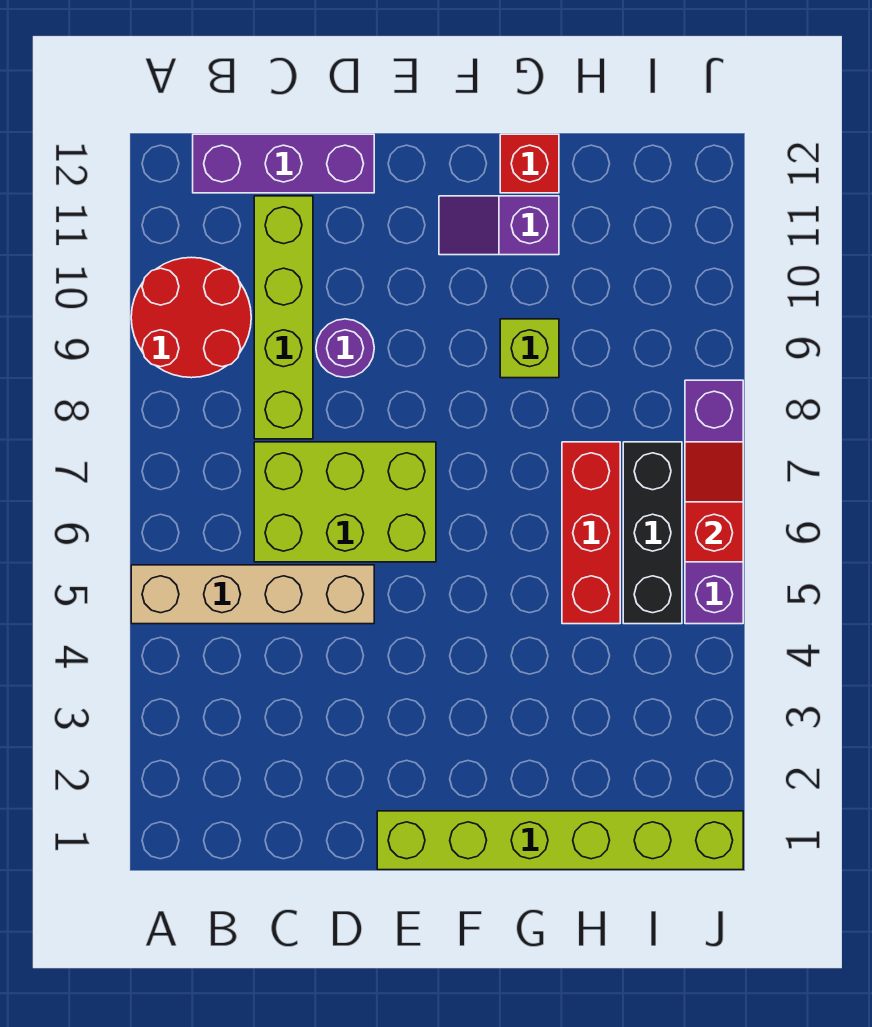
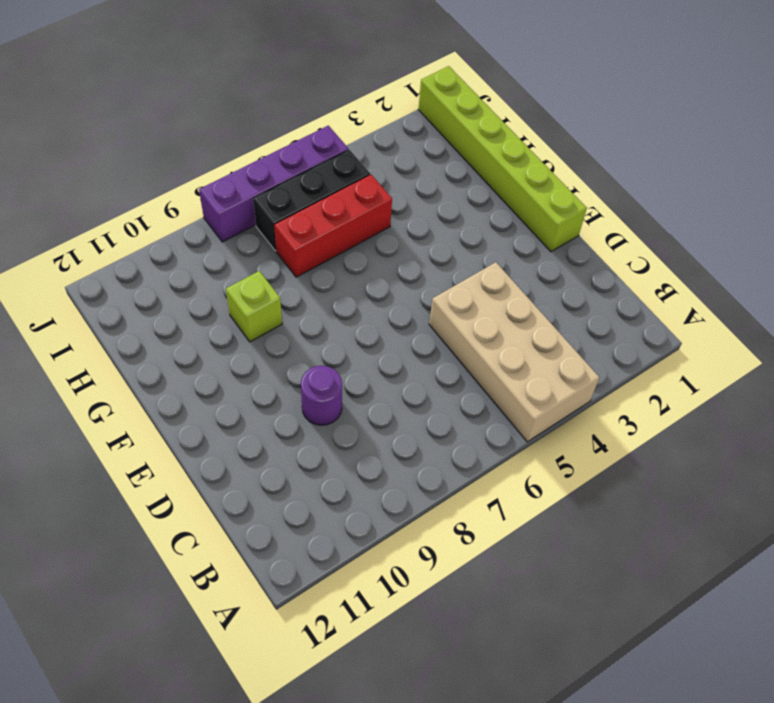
tan 2x4 brick [429,262,599,442] -> tan 1x4 brick [131,565,374,624]
none -> red 2x2 round brick [131,257,251,378]
none -> purple 1x3 brick [193,134,374,193]
none -> lime 2x3 brick [254,442,436,562]

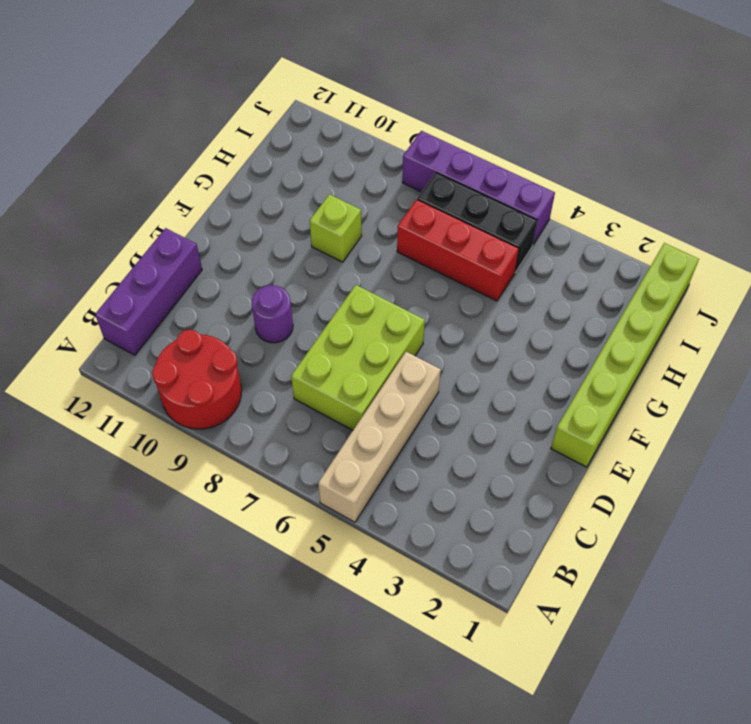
none -> lime 1x4 brick [254,196,313,439]
none -> purple 1x2 slope [439,196,559,255]
none -> red 1x1 brick [500,134,559,193]

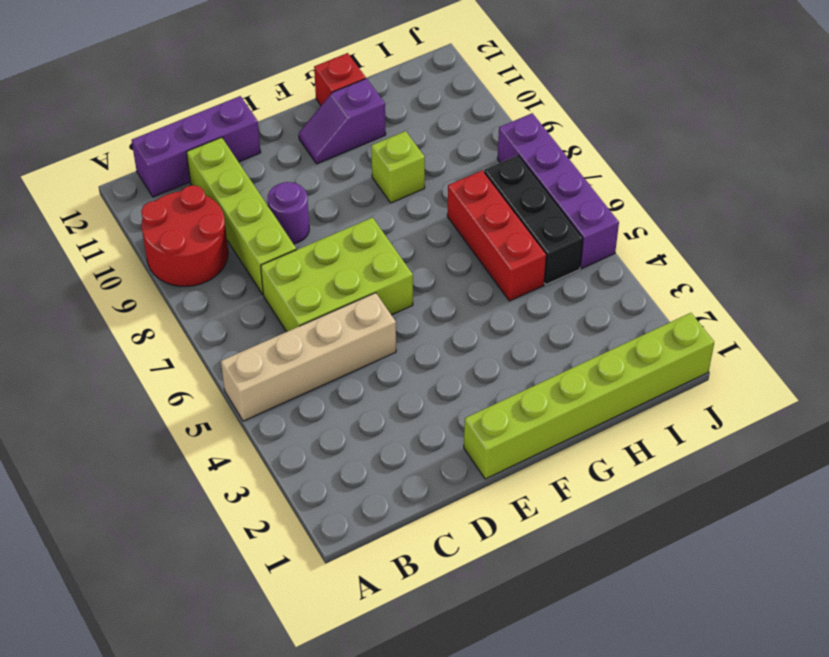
none -> red 1x2 slope [685,442,743,562]

